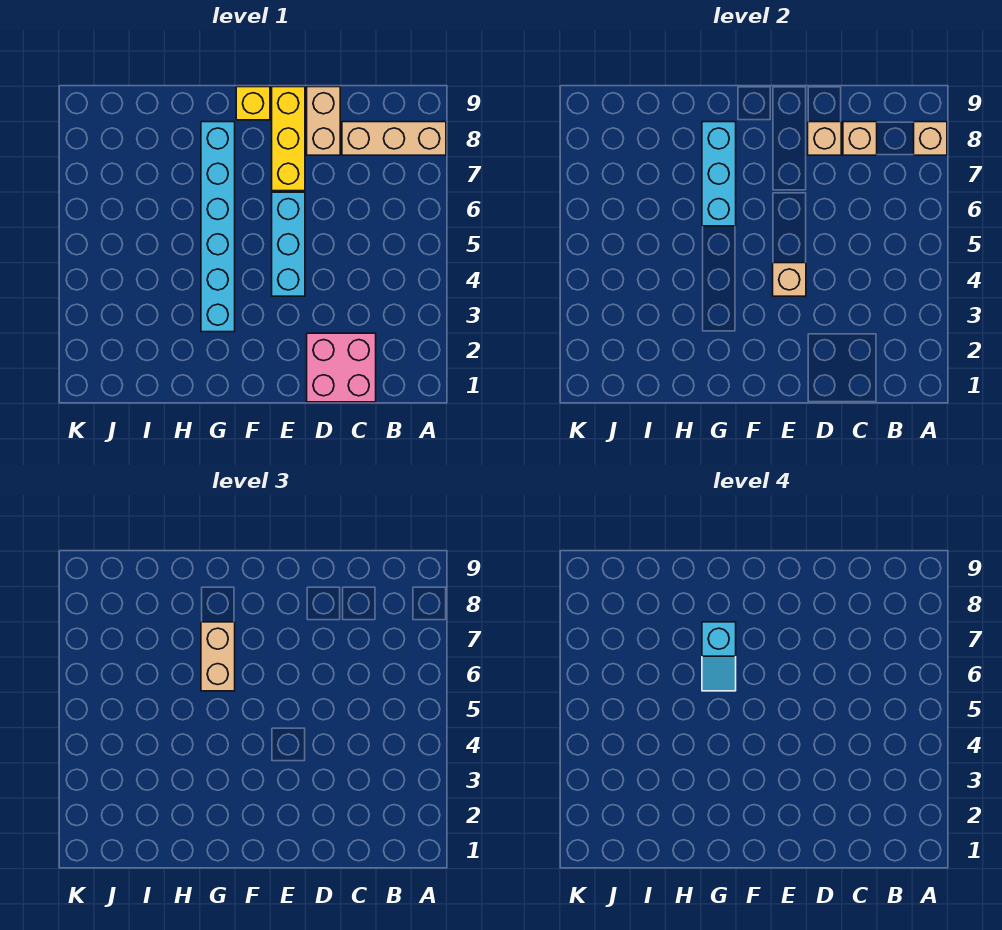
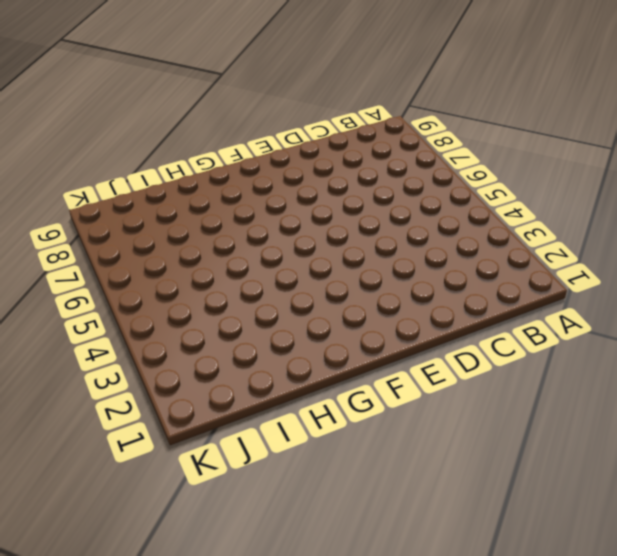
none -> tan 1x3 brick [342,122,446,155]
none -> pink 2x2 brick [307,333,376,402]
none -> tan 1x2 brick [307,87,340,155]

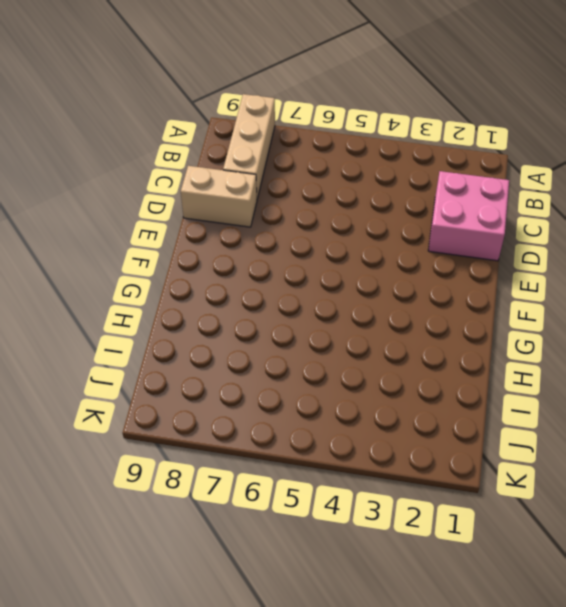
none -> cyan 1x3 brick [272,192,305,296]
none -> yellow 1x3 brick [272,87,305,191]
none -> yellow 1x1 brick [236,87,270,120]

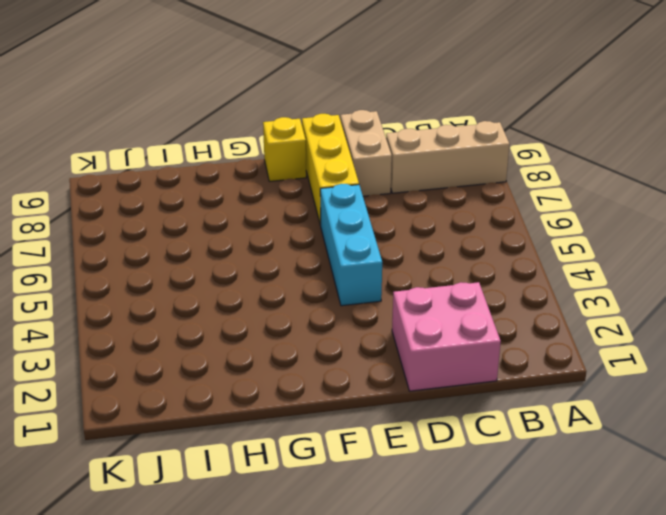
none -> cyan 1x6 brick [201,122,235,332]
none -> tan 1x1 brick [914,122,947,155]
none -> tan 1x1 brick [843,122,877,155]

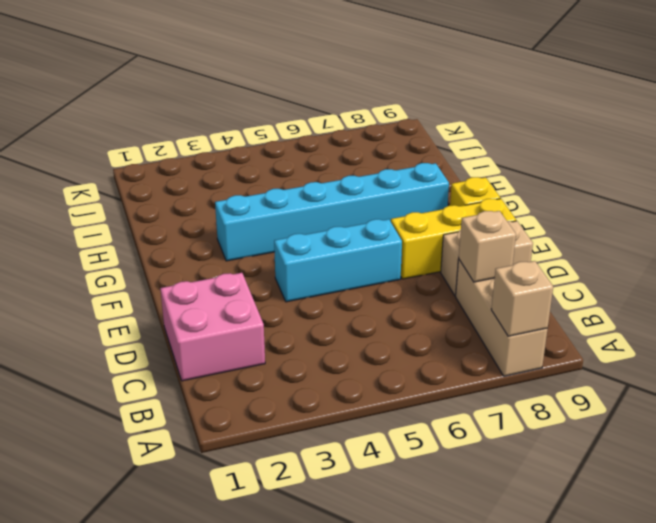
none -> tan 1x1 brick [808,122,841,155]
none -> tan 1x1 brick [773,263,806,296]
none -> cyan 1x3 brick [702,122,736,226]

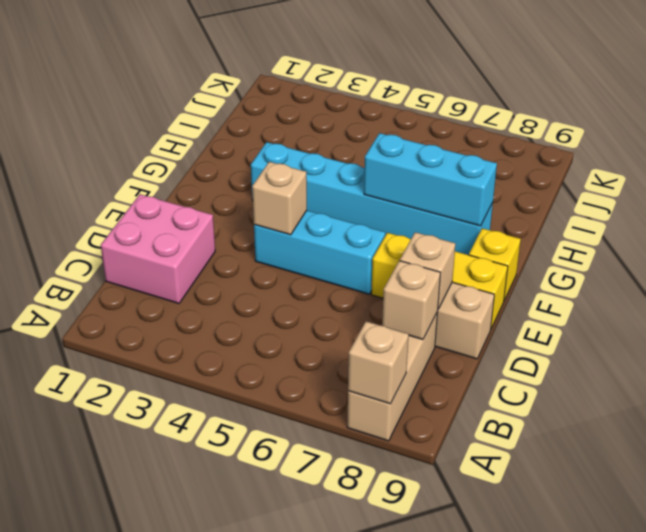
none -> tan 1x2 brick [201,622,235,691]
none -> cyan 1x2 slope [702,622,736,691]

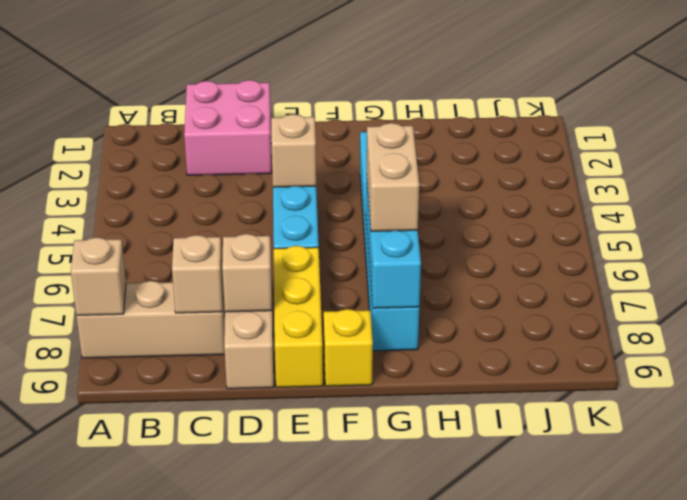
none -> cyan 1x2 slope [702,622,736,691]

